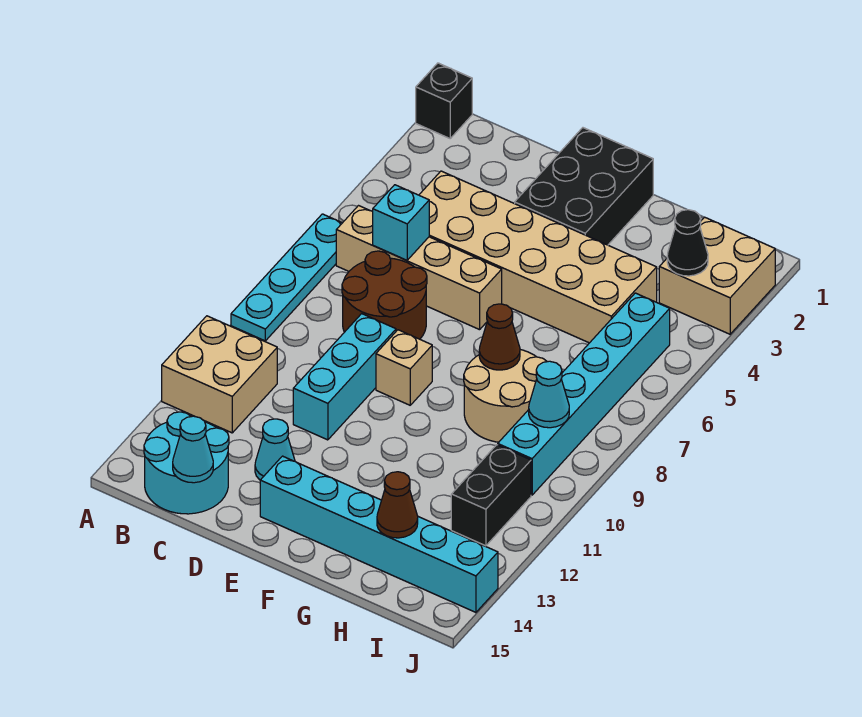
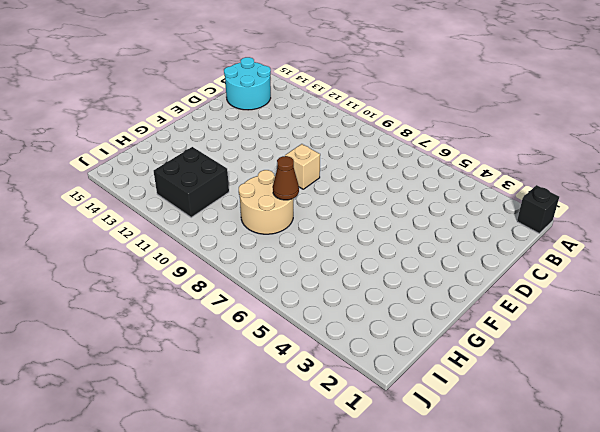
black 2x2 brick [154,147,229,217] -> black 1x2 brick [451,445,531,546]
none -> cyan 1x4 plate [231,214,342,341]
none -> tan 2x2 brick [162,316,277,433]
none -> tan 1x4 brick [336,206,502,330]

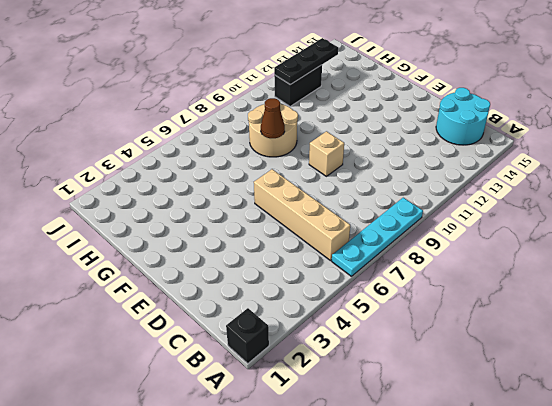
black 1x3 plate [274,38,338,85] -> none
none -> tan 2x2 brick [162,316,277,433]
none -> tan 2x6 brick [419,171,657,343]
none -> brown 2x2 round brick [342,251,427,339]

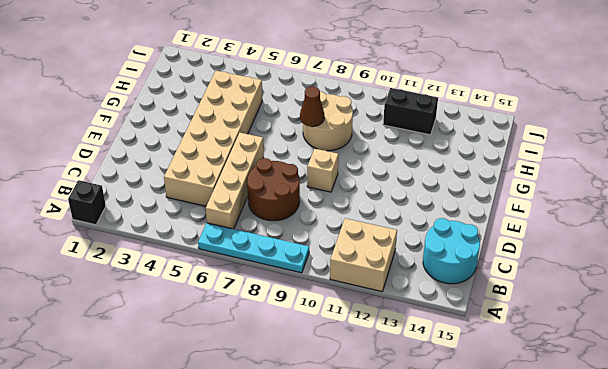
none -> cyan 1x3 brick [293,314,396,440]
none -> cyan 1x1 cone [255,419,295,480]
none -> black 2x3 brick [515,128,653,245]

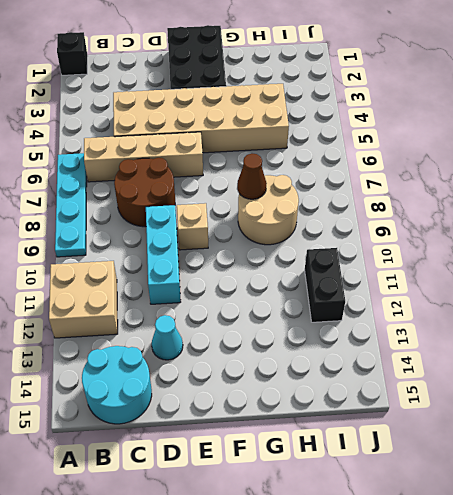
none -> cyan 1x6 brick [260,456,498,612]
none -> tan 2x2 brick [659,217,775,334]
none -> cyan 1x6 brick [498,293,670,495]

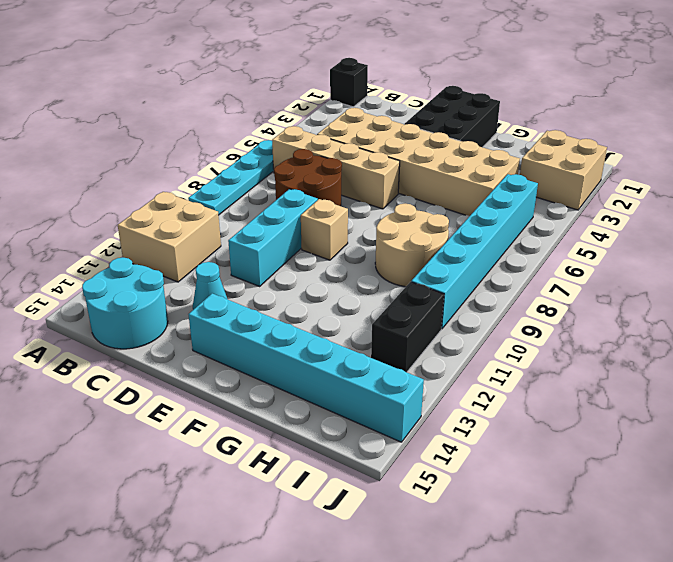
none -> cyan 1x1 brick [373,185,429,260]
none -> cyan 1x1 cone [173,416,213,483]
none -> brown 1x1 cone [479,304,520,370]

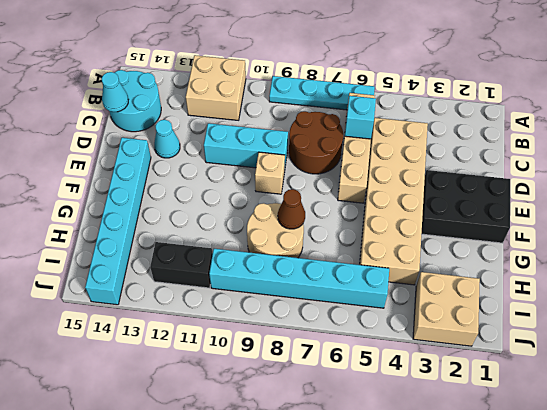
none -> black 1x1 brick [416,63,472,138]
none -> brown 1x1 cone [377,472,418,538]
none -> black 1x1 cone [667,210,708,276]

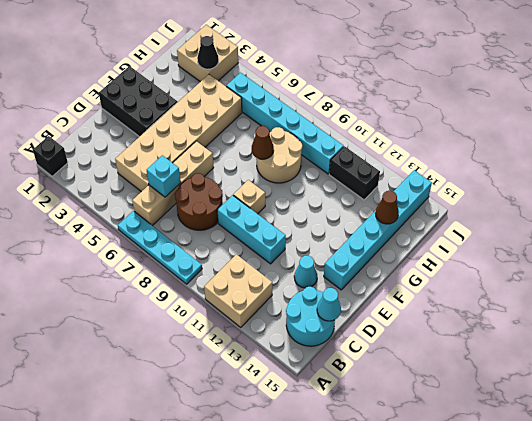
none -> cyan 1x1 cone [529,361,569,428]

